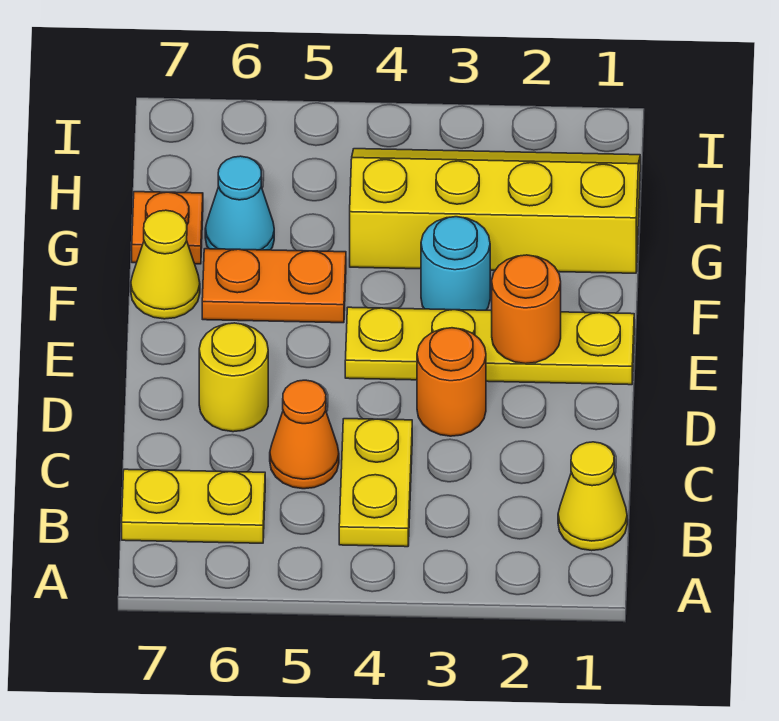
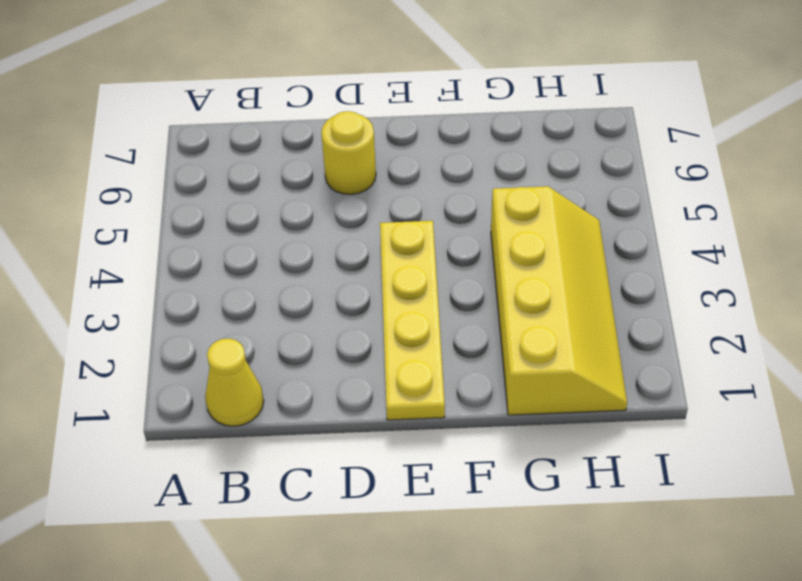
none -> yellow 1x2 plate [339,419,412,547]
none -> yellow 1x2 plate [122,469,265,543]
none -> orange 1x1 cone [270,380,339,489]

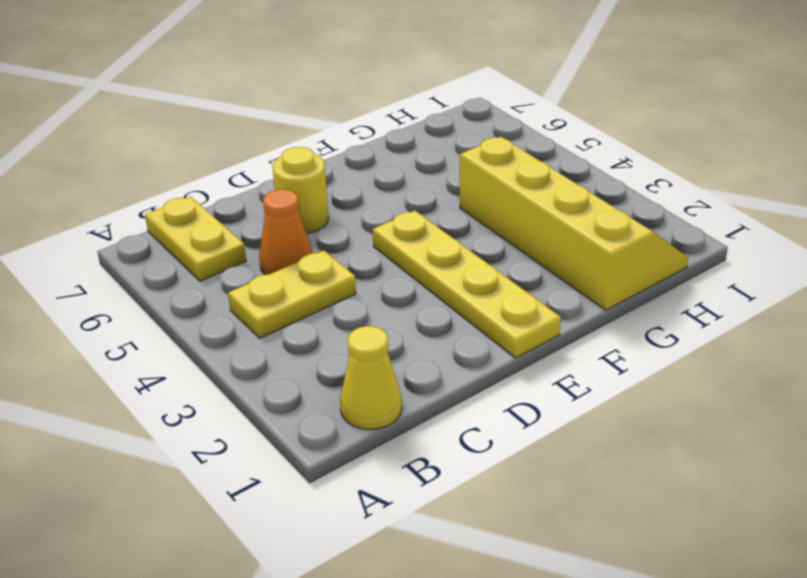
none -> orange 1x1 round brick [417,328,486,436]
none -> cyan 1x1 round brick [421,217,490,310]
none -> orange 1x2 plate [202,249,346,323]

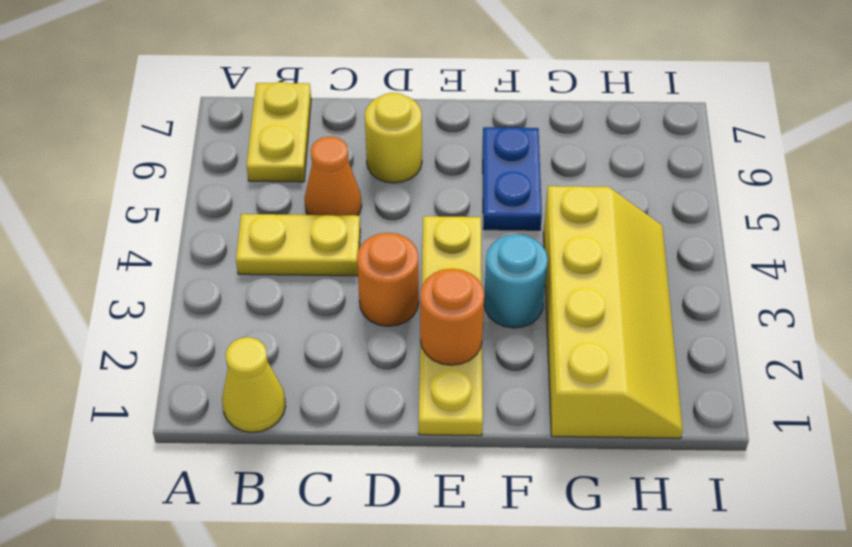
blue 1x2 plate [483,127,542,230] -> orange 1x2 plate [202,249,346,323]
none -> yellow 1x1 cone [131,210,200,319]
none -> cyan 1x1 cone [205,156,274,250]
none -> orange 1x1 plate [132,192,203,264]

